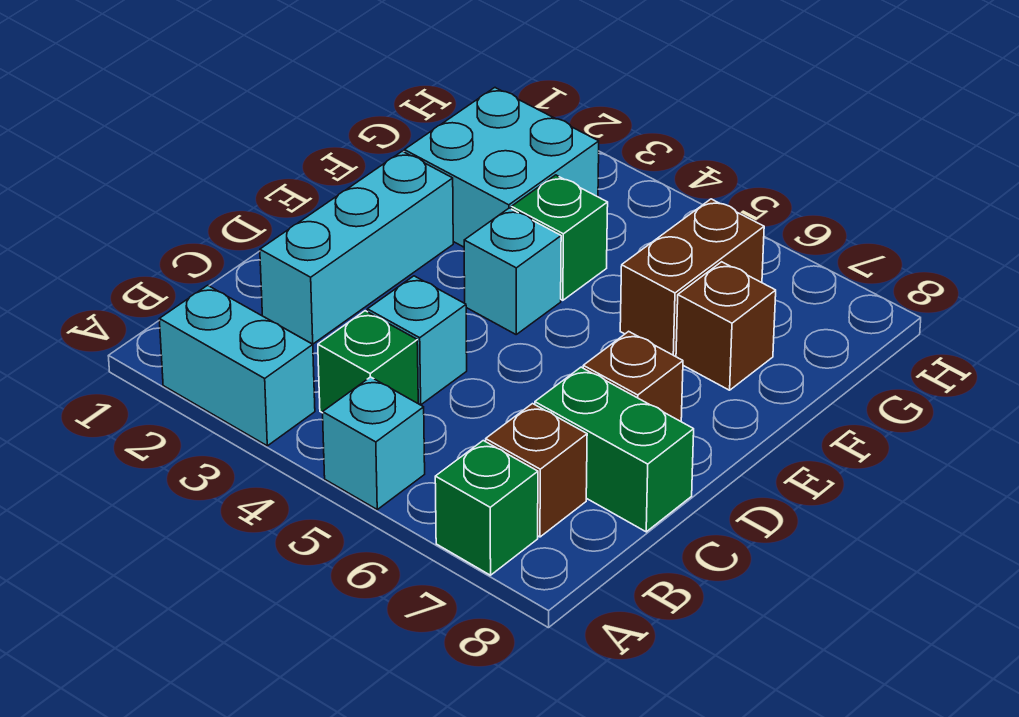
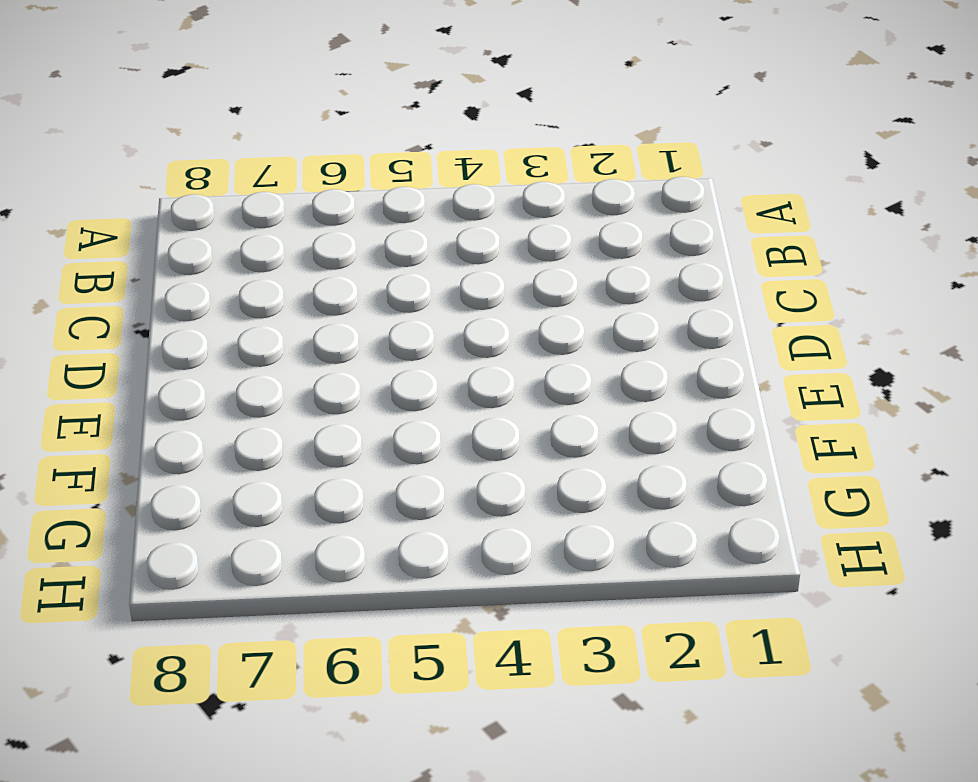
none -> cyan 1x2 brick [159,285,315,446]
none -> cyan 1x1 brick [323,377,425,509]
none -> green 1x1 brick [435,441,538,575]

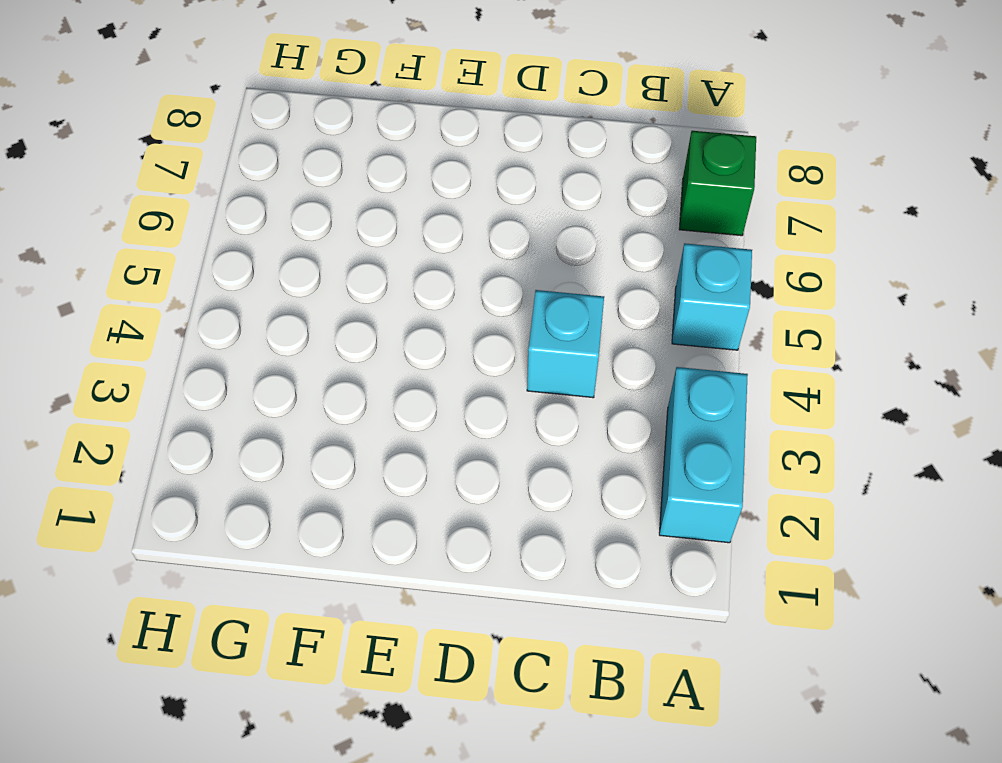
none -> green 1x1 brick [318,311,418,413]
none -> brown 1x1 brick [486,404,587,537]
none -> cyan 1x3 brick [260,151,453,344]

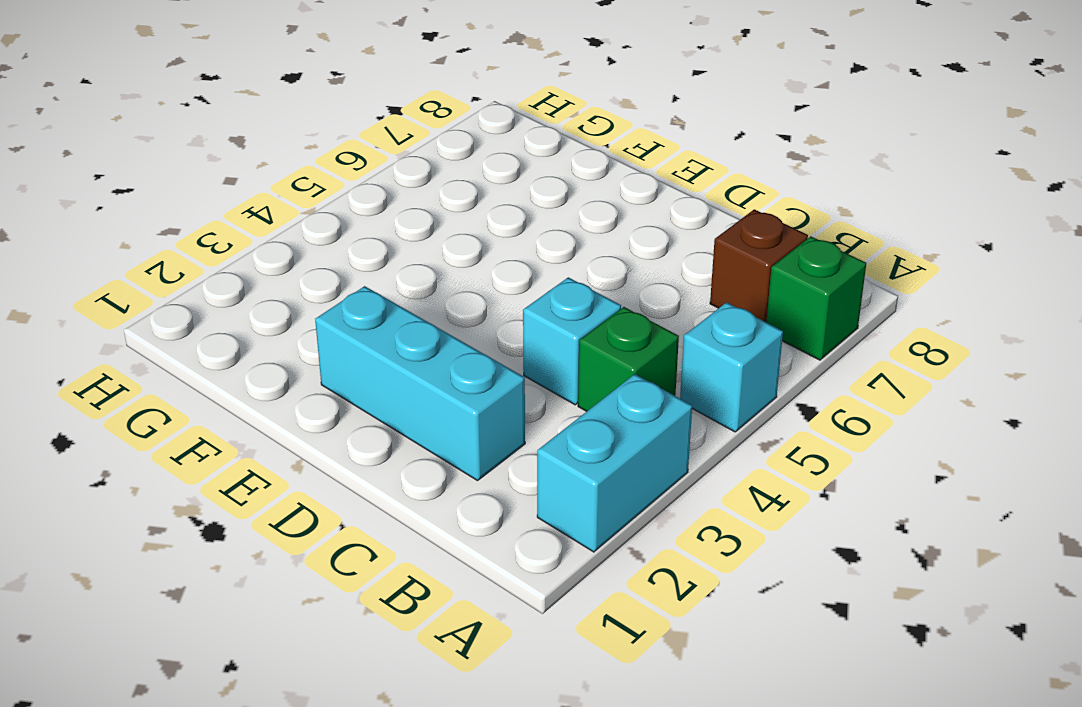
none -> green 1x2 brick [535,367,694,532]
none -> brown 1x1 brick [583,331,683,421]
none -> cyan 1x1 brick [464,208,561,334]

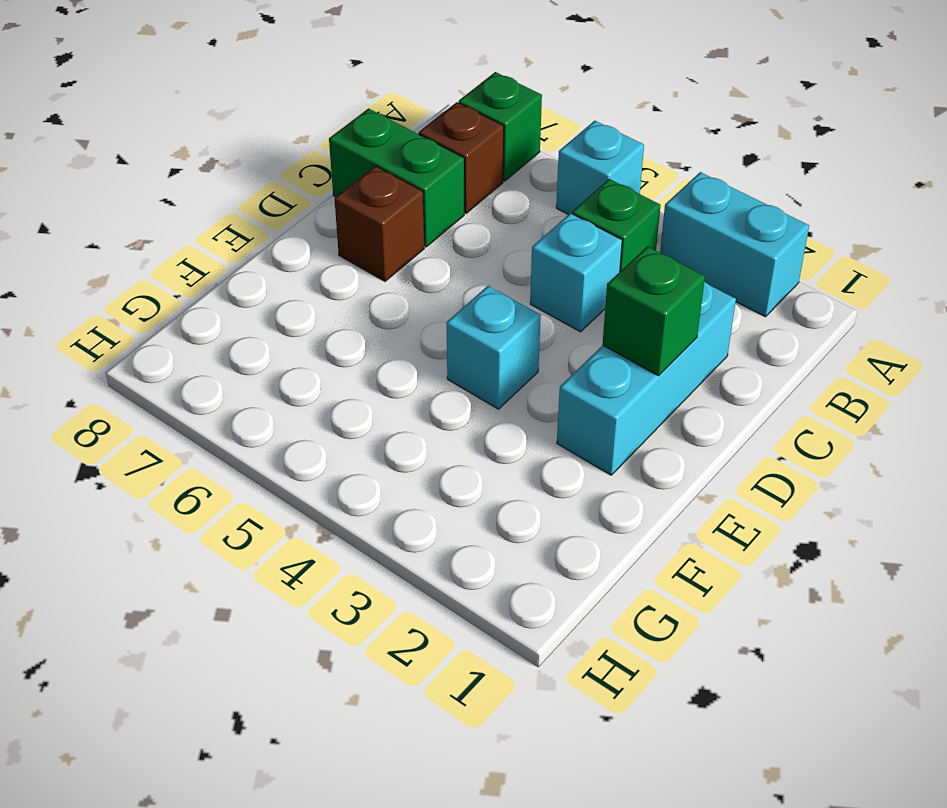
green 1x1 brick [603,246,705,376] -> green 1x1 brick moved to [511,175,608,300]
none -> cyan 2x2 brick [404,88,599,247]
none -> brown 1x2 brick [620,199,764,357]
none -> brown 1x1 brick [676,262,776,390]

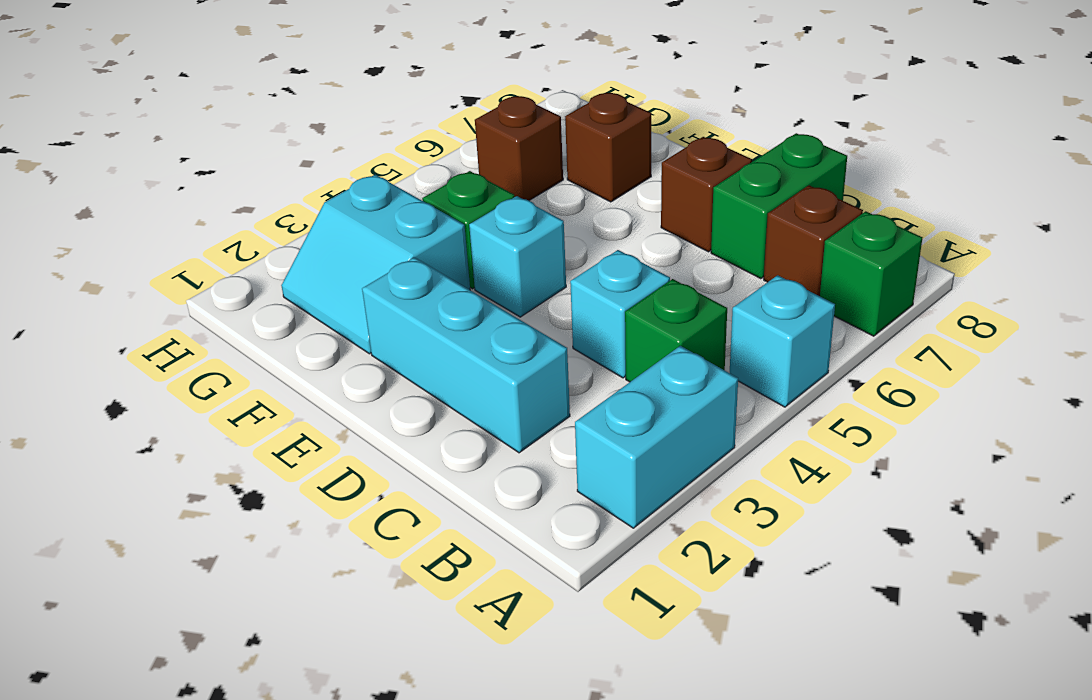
cyan 2x2 slope [281,175,470,354] -> cyan 2x2 brick [404,88,599,247]
brown 1x1 brick [475,96,563,200] -> brown 1x2 brick [620,199,764,357]

